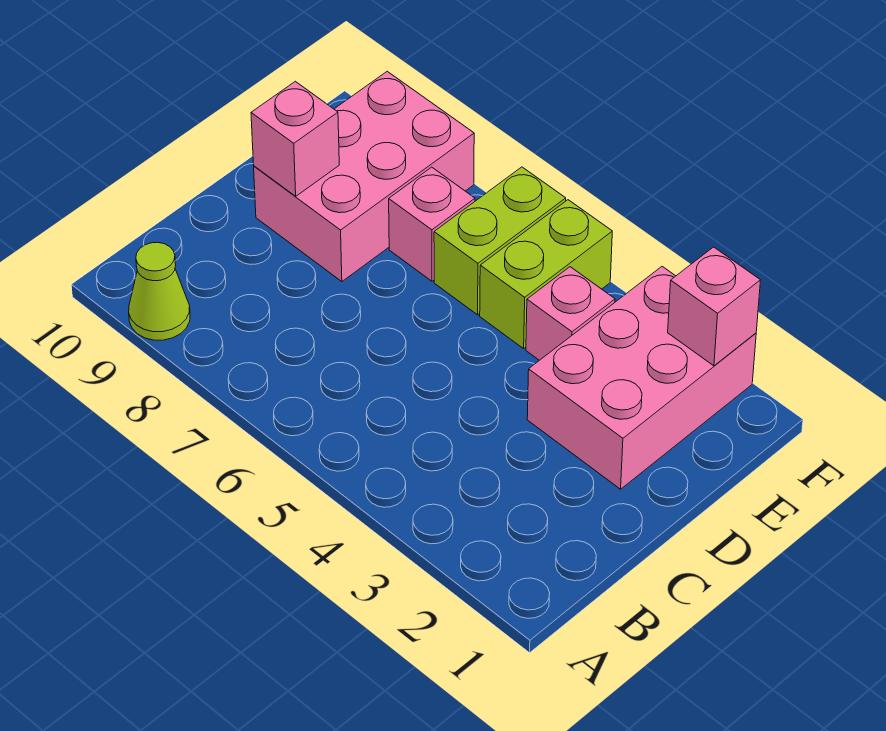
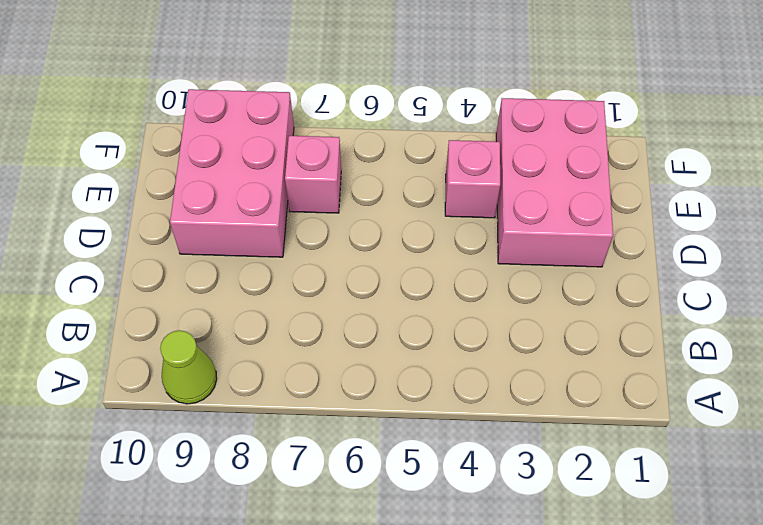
none -> lime 1x2 brick [480,200,612,349]
none -> lime 1x2 brick [434,167,566,315]

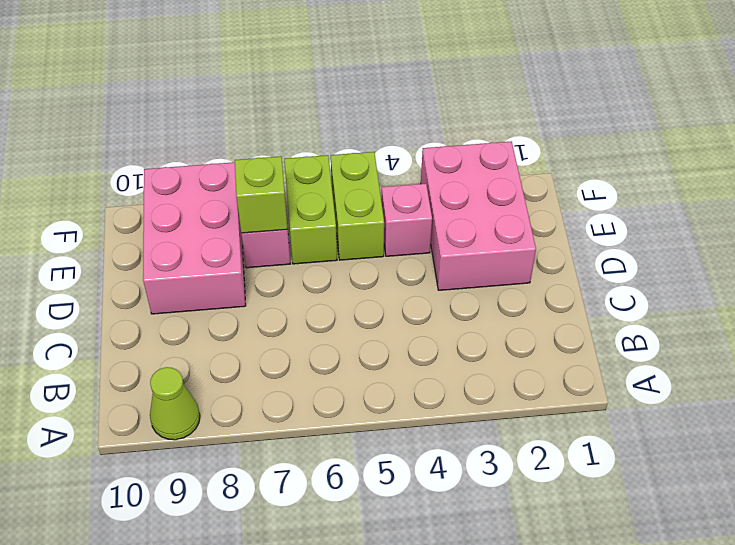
lime 1x1 brick [235,156,288,233] -> none
none -> pink 1x1 brick [251,81,339,196]
none -> pink 1x1 brick [668,247,761,366]

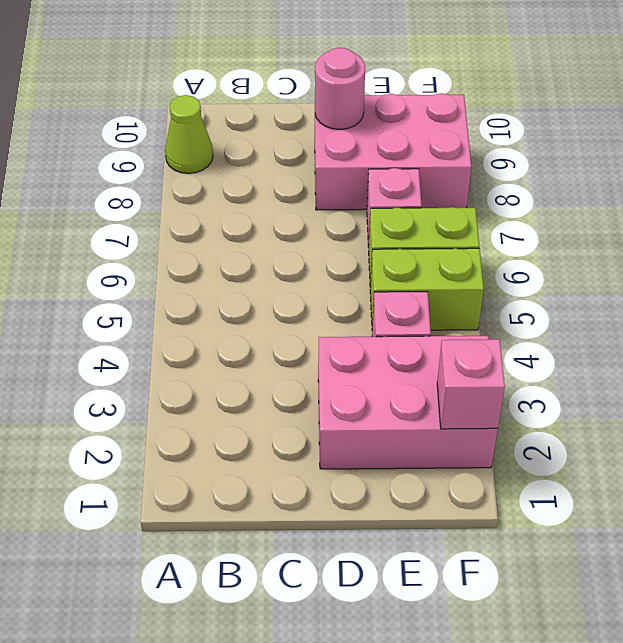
pink 1x1 round brick [315,48,365,129] -> pink 1x1 brick [251,81,339,196]

